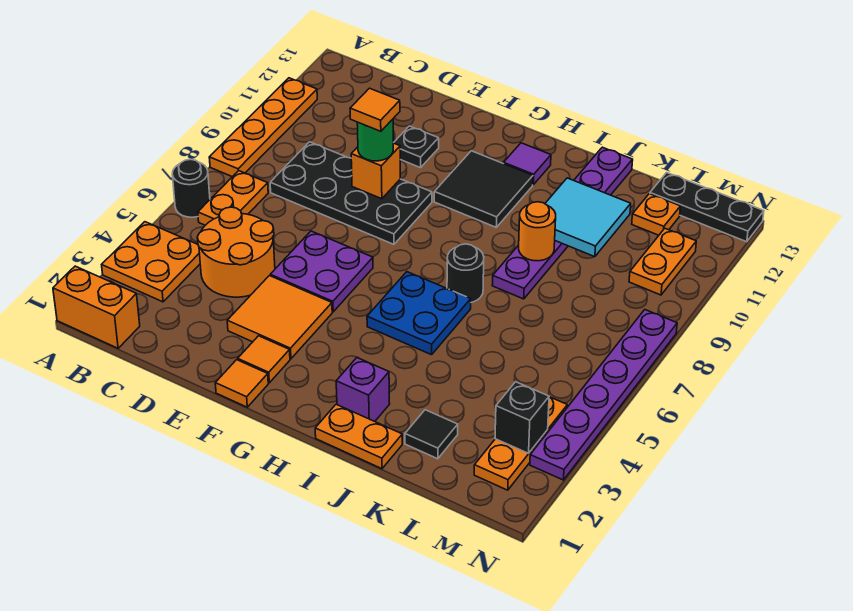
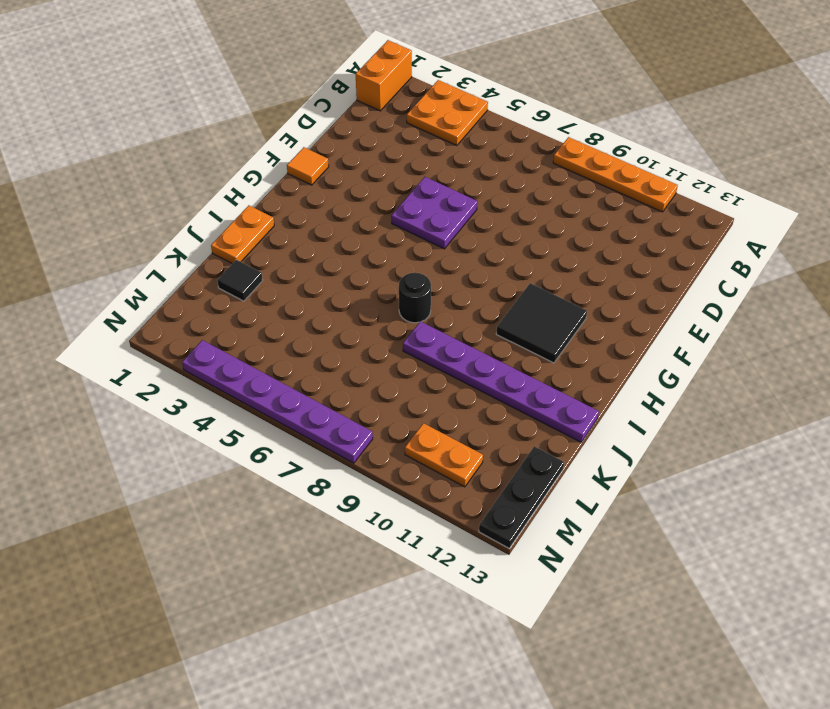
none -> black 1x1 round brick [172,159,210,217]
none -> orange 1x2 plate [198,171,268,225]
none -> orange 2x2 round brick [197,207,275,297]
none -> black 2x4 plate [270,142,432,244]

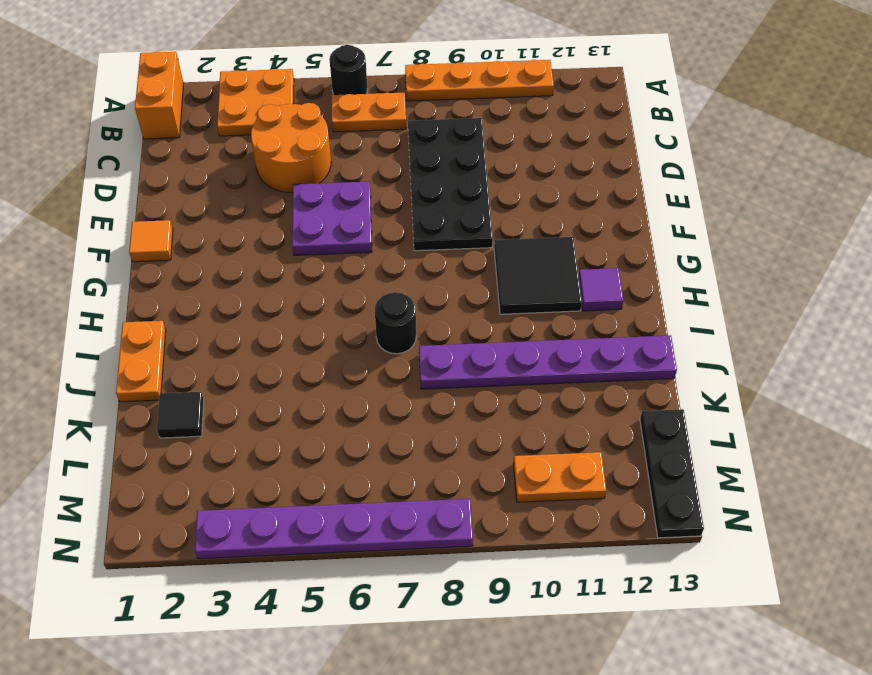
none -> orange 2x2 tile [227,276,332,359]
none -> black 1x1 plate [394,126,439,168]
none -> orange 1x1 tile [238,336,290,383]
none -> blue 2x2 plate [367,272,471,355]

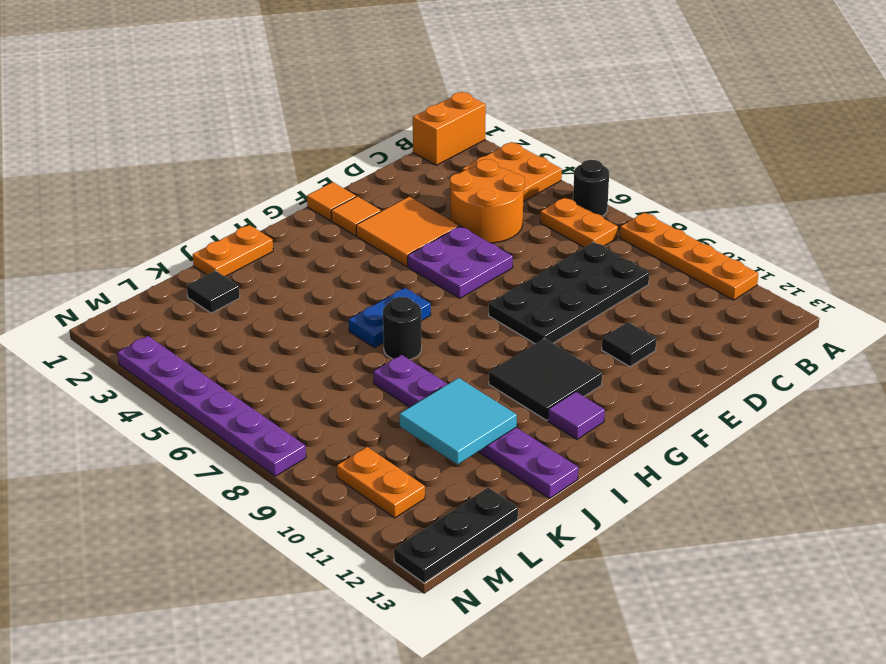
black 1x1 tile [602,322,656,367] -> black 1x1 plate [394,126,439,168]
blue 1x2 plate [349,288,431,348] -> blue 2x2 plate [367,272,471,355]
none -> purple 1x1 brick [336,358,390,421]
none -> orange 1x1 plate [632,194,680,235]
none -> orange 1x3 plate [474,397,567,490]
none -> orange 1x1 brick [351,143,400,199]

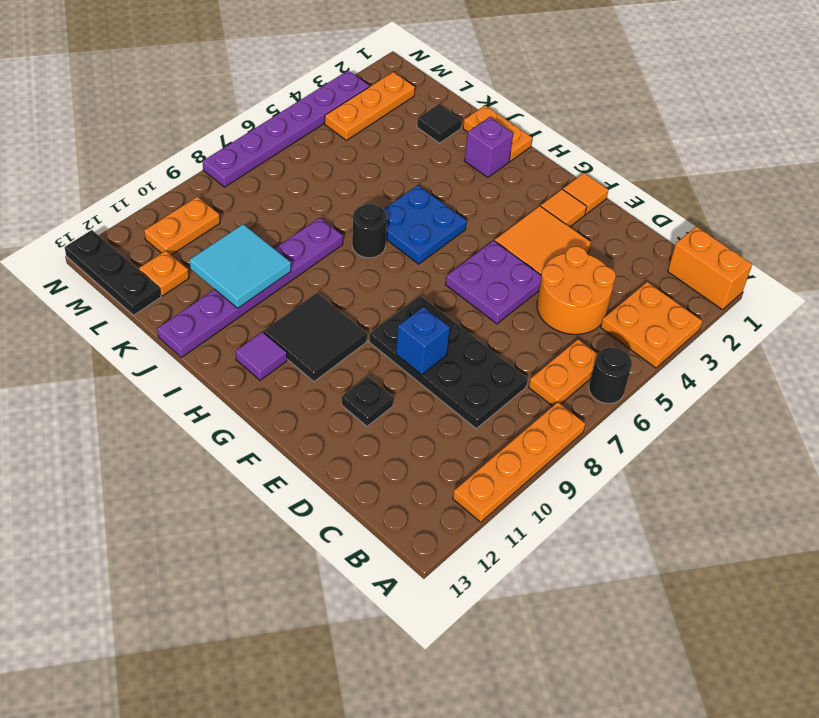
blue 1x1 brick [396,307,450,375] -> orange 1x1 brick [351,143,400,199]
none -> orange 1x1 round brick [519,202,556,261]
none -> black 1x1 brick [495,382,549,453]
none -> green 1x1 round brick [357,119,393,161]
none -> orange 1x1 tile [350,88,400,131]

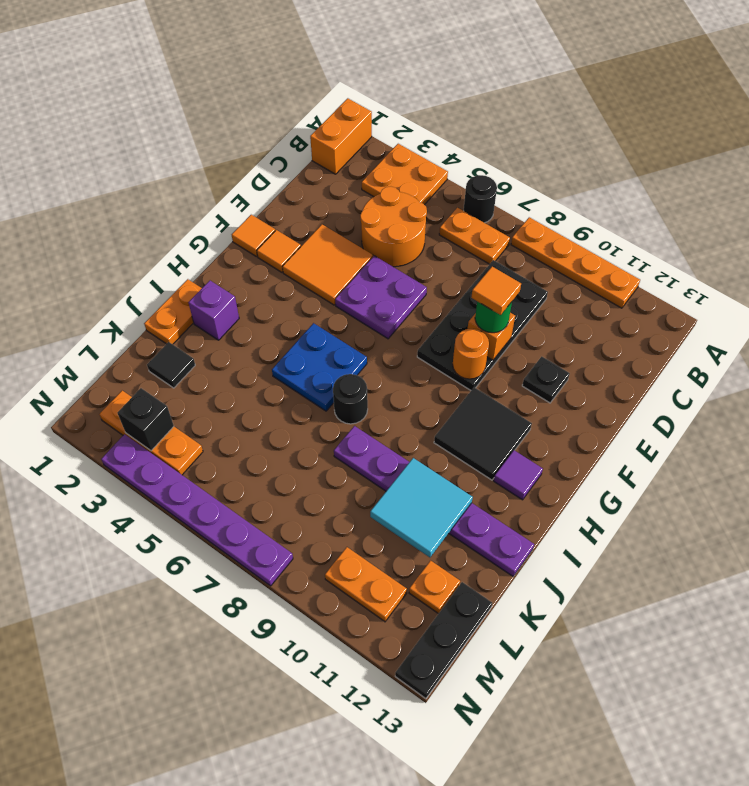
orange 1x1 round brick [453,329,489,379] -> orange 1x1 round brick moved to [519,202,556,261]

